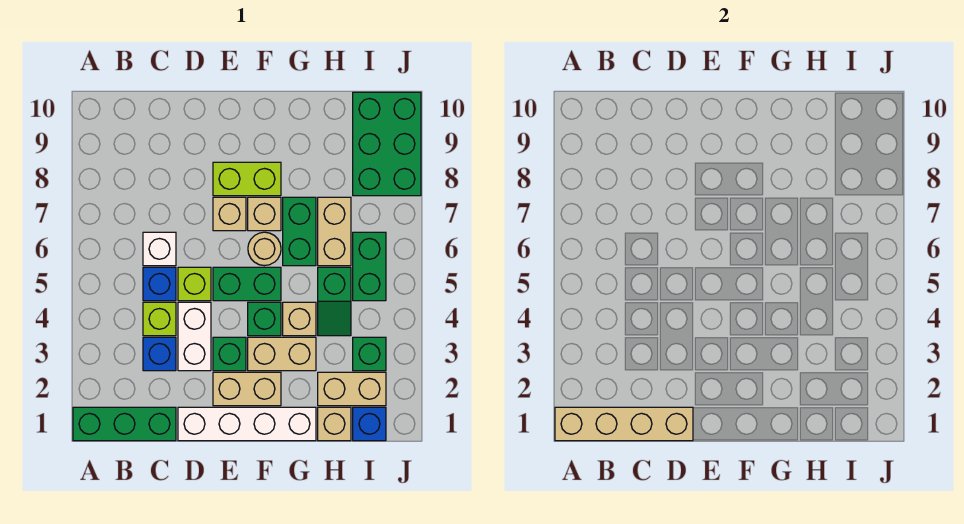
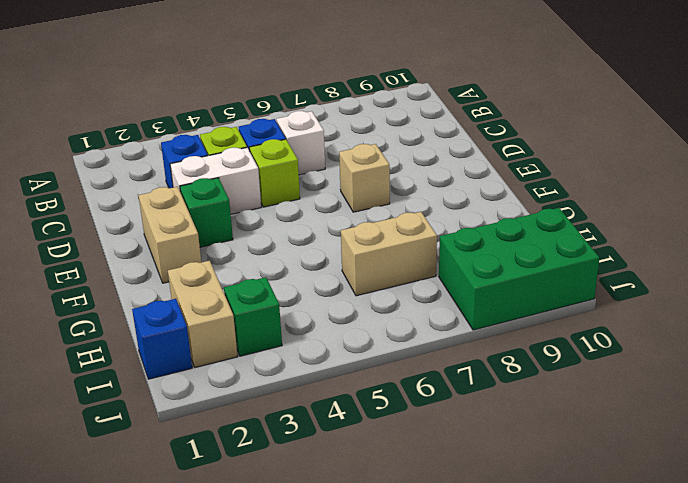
none -> green 1x3 brick [73,407,176,441]
none -> white 1x4 brick [178,407,316,441]
none -> green 1x2 brick [213,267,281,301]

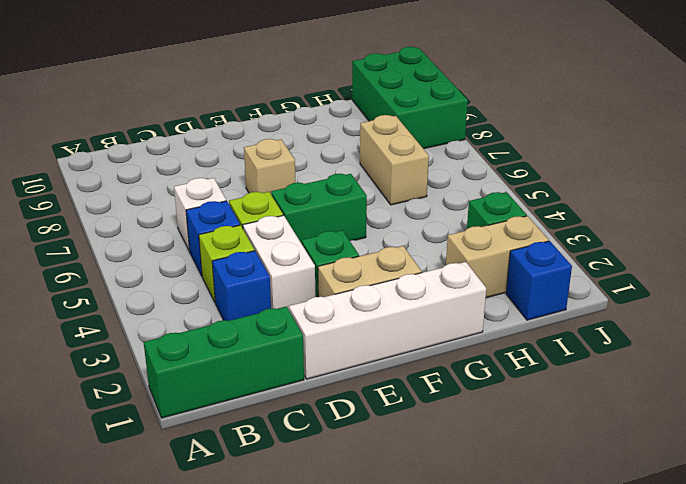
none -> lime 1x2 brick [213,162,281,196]
none -> tan 1x2 brick [248,337,316,371]
none -> green 1x1 brick [248,302,281,336]

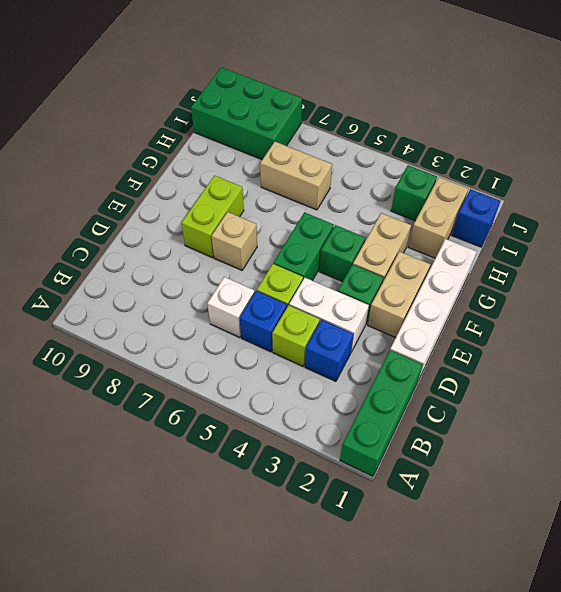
none -> tan 1x1 round brick [248,232,281,266]
none -> tan 1x1 brick [248,197,281,231]
none -> tan 1x1 brick [283,302,316,336]

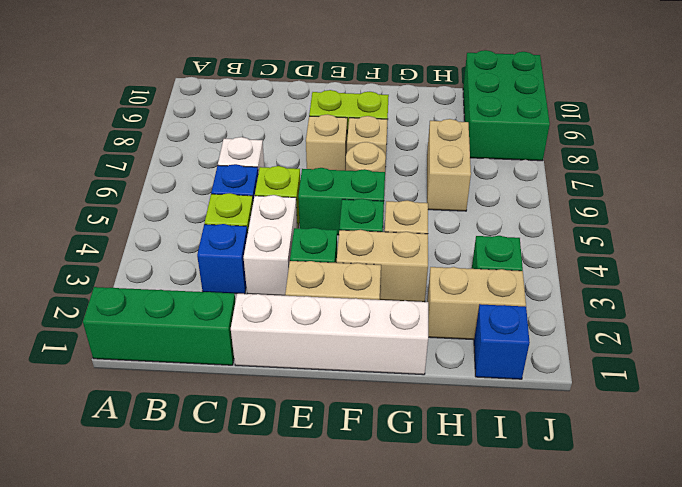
none -> green 1x2 brick [283,197,316,266]
none -> tan 1x1 brick [318,407,351,441]
none -> green 1x2 slope [318,267,351,336]

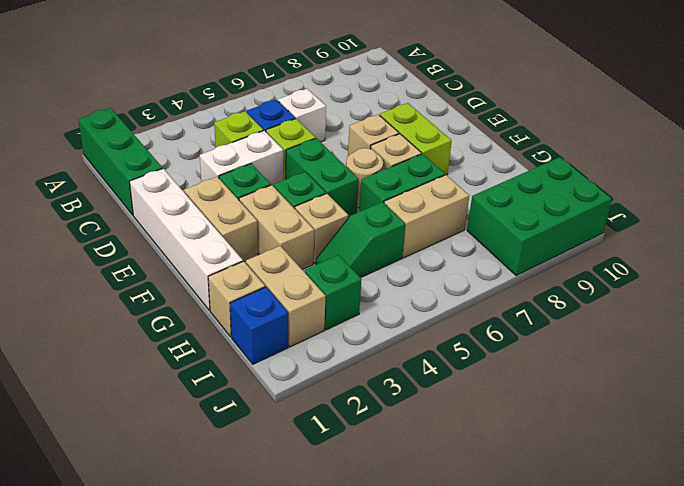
none -> blue 1x1 brick [143,337,176,371]
none -> green 1x2 brick [353,232,386,301]
none -> tan 1x4 brick [555,407,693,441]

